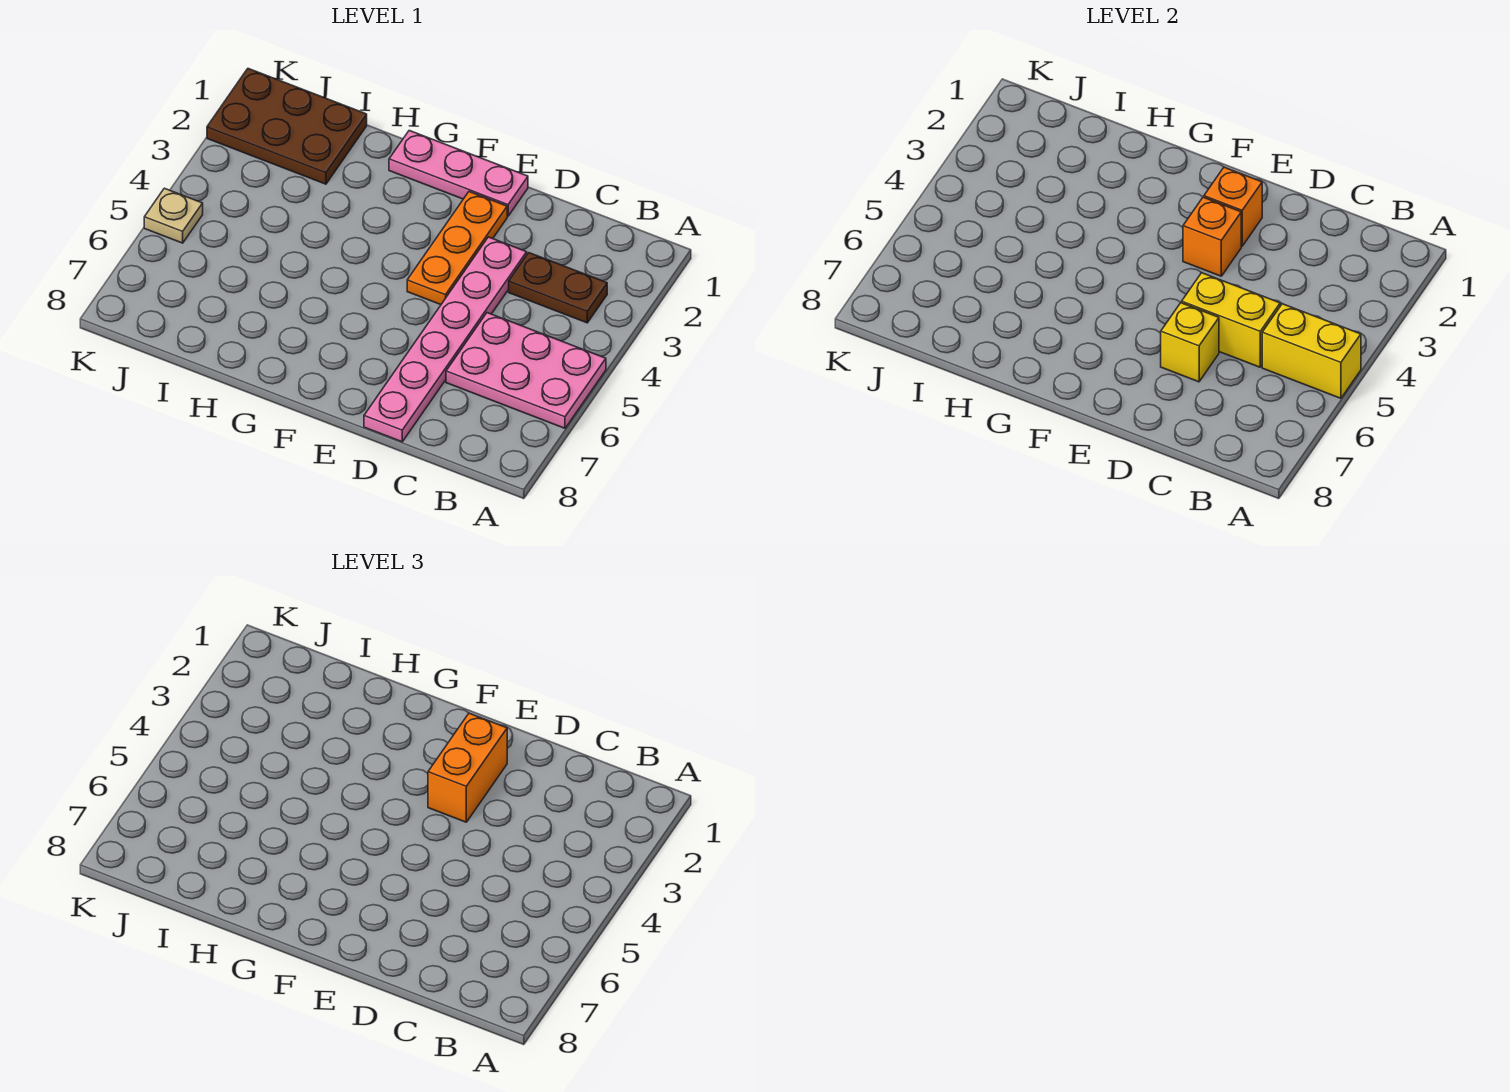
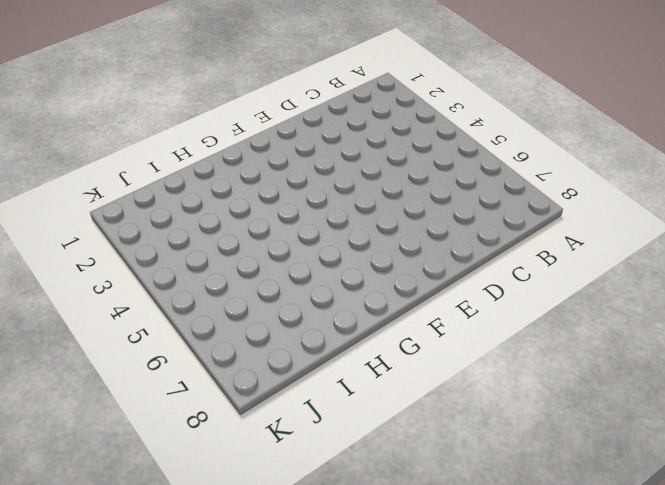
none -> pink 2x3 plate [446,313,606,428]
none -> brown 1x2 plate [509,253,607,323]
none -> pink 1x6 plate [364,237,527,442]

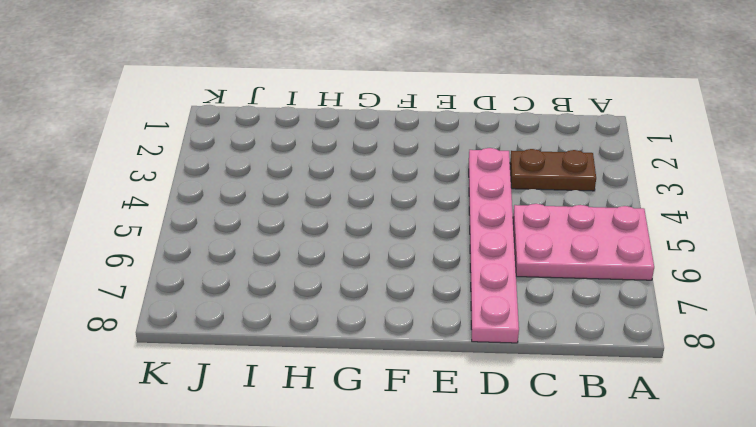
none -> pink 1x3 plate [389,131,528,216]
none -> orange 1x3 plate [407,192,507,305]
none -> brown 2x3 plate [207,69,367,184]

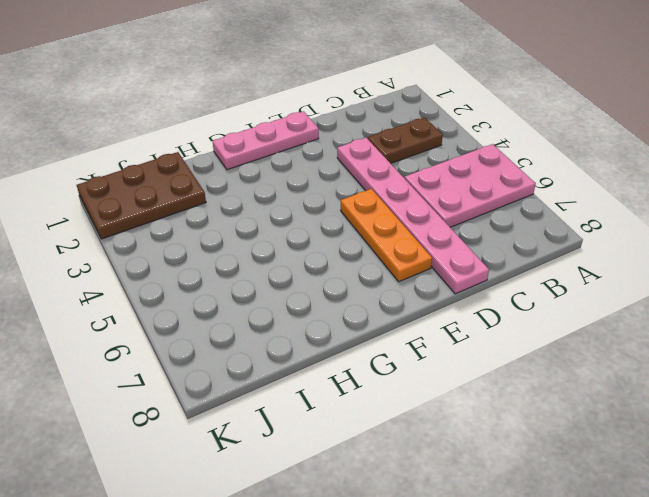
orange 1x3 plate [341,189,432,282] -> orange 1x3 plate moved to [407,192,507,305]
none -> tan 1x1 plate [144,188,203,243]
none -> yellow 1x2 brick [1262,304,1361,398]
none -> yellow 1x2 brick [1182,273,1280,367]

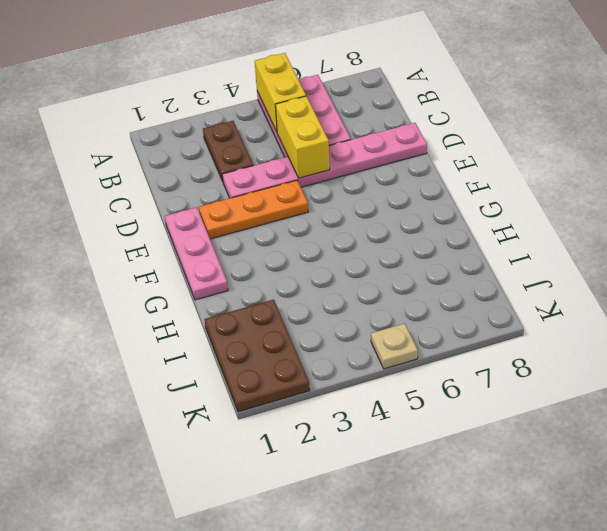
none -> yellow 1x1 brick [1161,303,1219,382]
none -> orange 1x1 brick [1204,167,1262,246]
none -> orange 1x1 brick [1183,197,1241,276]

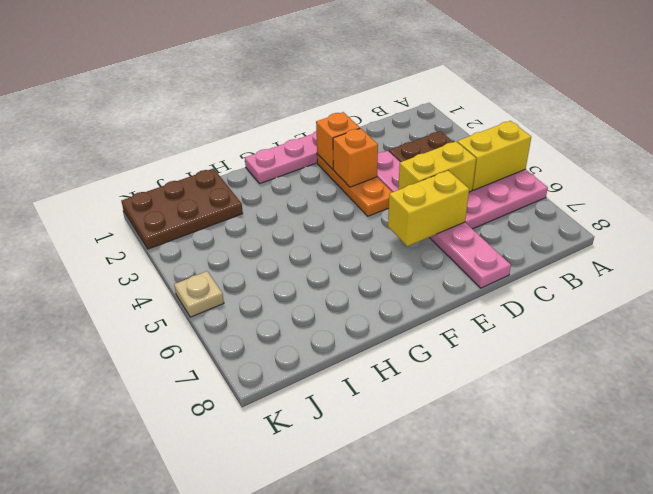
yellow 1x2 brick [388,170,469,246] -> yellow 1x1 brick [1161,303,1219,382]
none -> orange 1x2 brick [428,713,507,822]

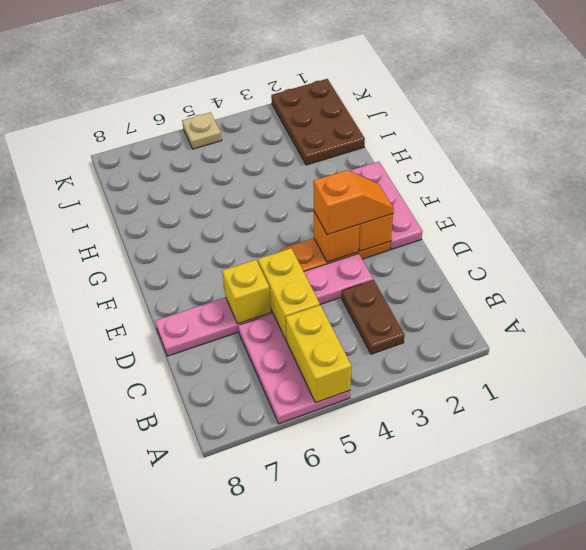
orange 1x2 slope [313,170,394,235] -> orange 1x2 brick [428,713,507,822]

